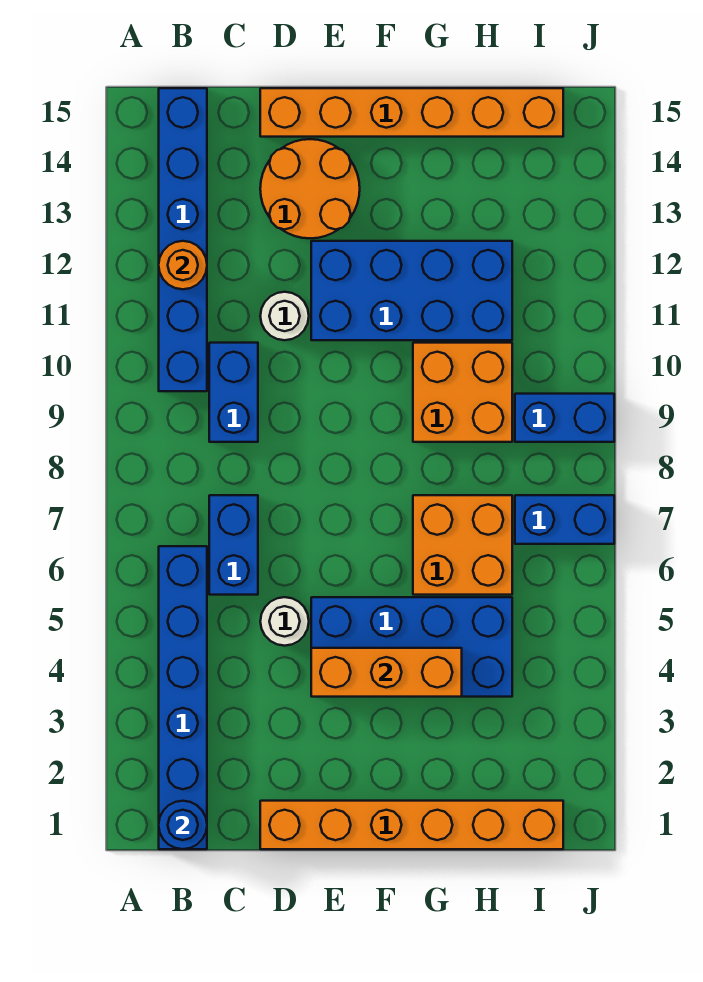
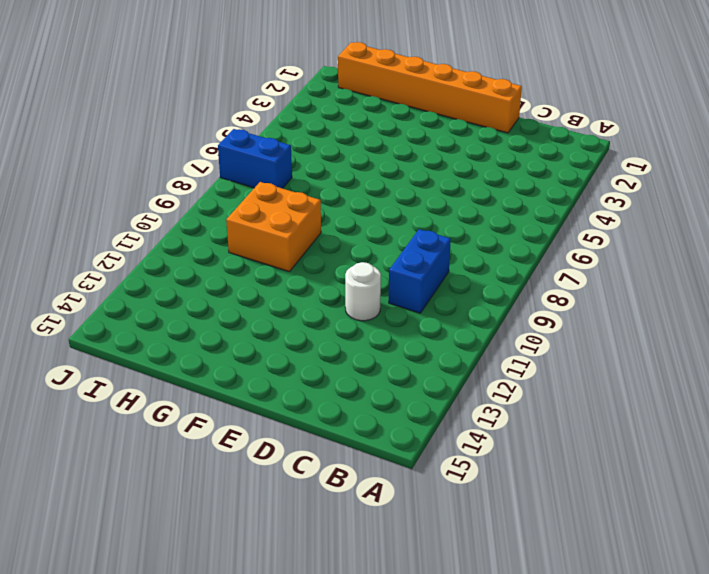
none -> blue 1x6 brick [159,546,207,849]
none -> blue 1x6 brick [159,88,207,391]
none -> blue 1x2 brick [209,495,258,595]

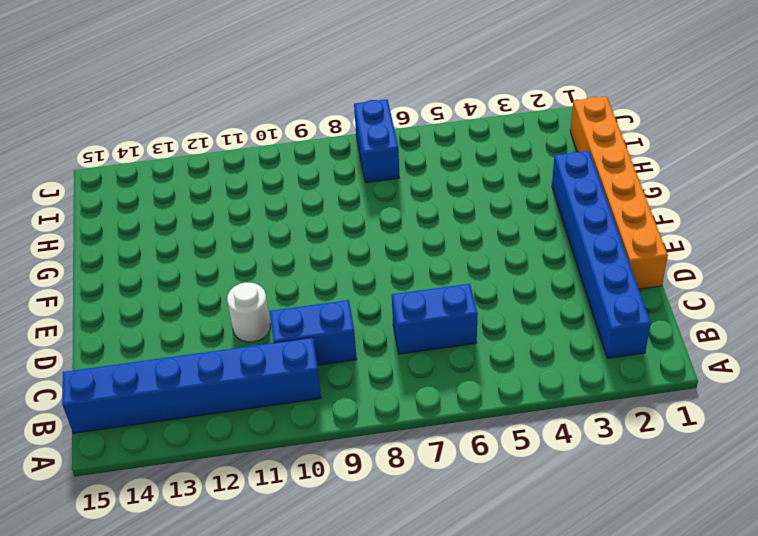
blue 1x6 brick [552,151,651,358] -> blue 1x6 brick turned to [159,546,207,849]
none -> white 1x1 round brick [260,597,309,646]
none -> orange 2x2 round brick [260,139,360,238]
none -> orange 1x6 brick [260,88,563,137]

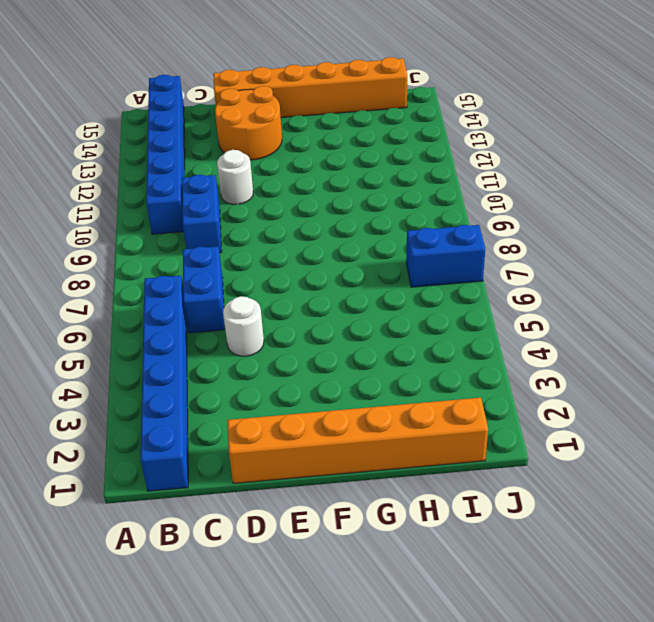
none -> blue 2x4 brick [311,597,512,697]
none -> blue 2x4 brick [311,241,512,340]
none -> orange 2x2 brick [413,495,512,595]

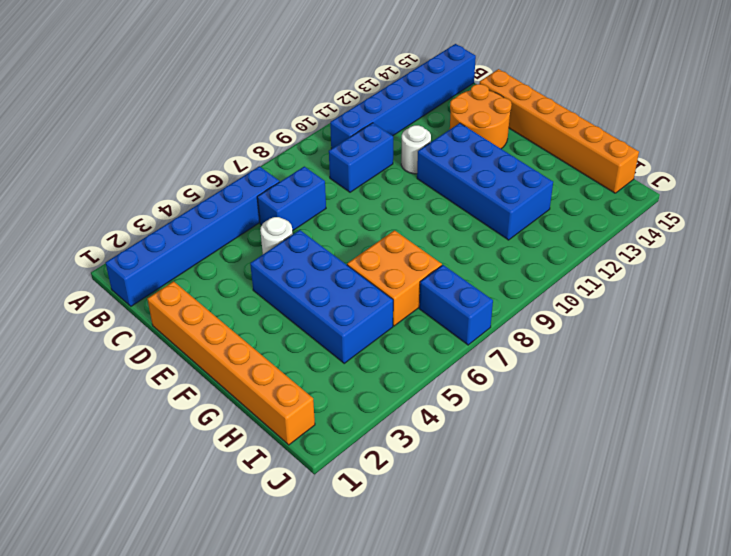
none -> orange 2x2 brick [413,343,512,442]
none -> blue 1x2 brick [515,394,614,442]
none -> blue 1x1 round brick [159,801,207,849]

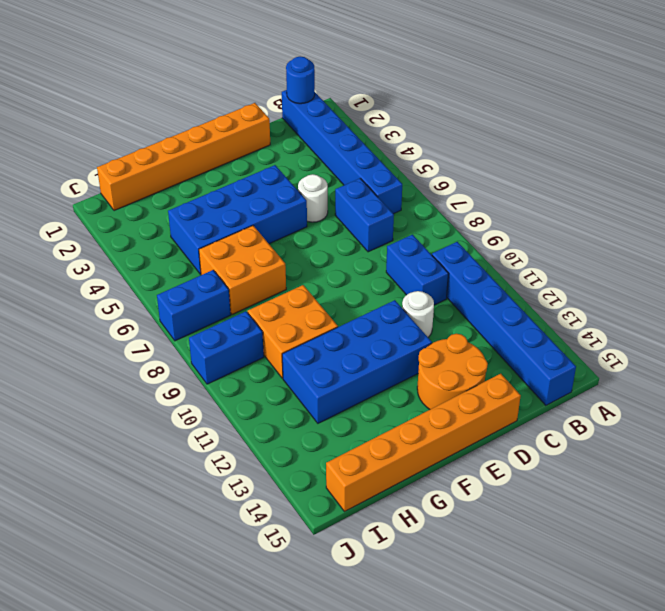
none -> orange 1x1 round brick [159,241,207,289]
none -> orange 1x3 brick [311,648,462,697]

